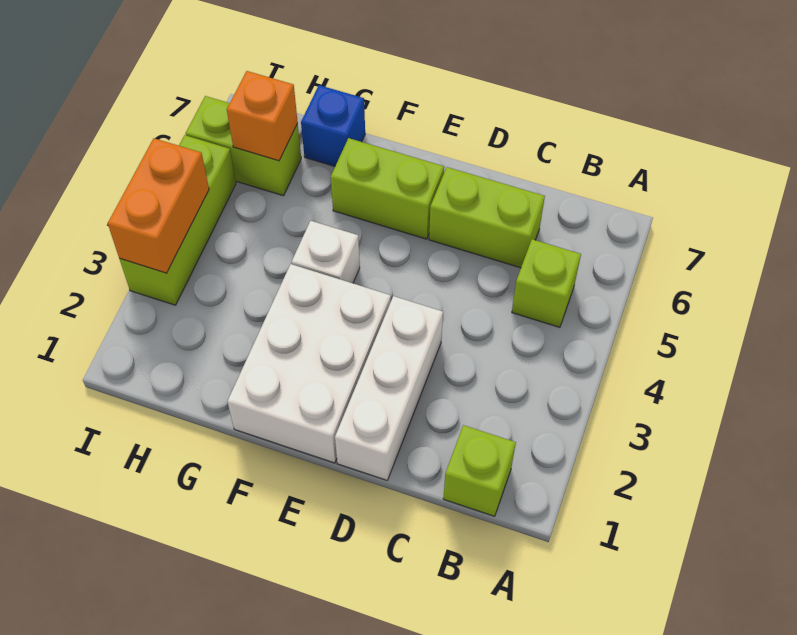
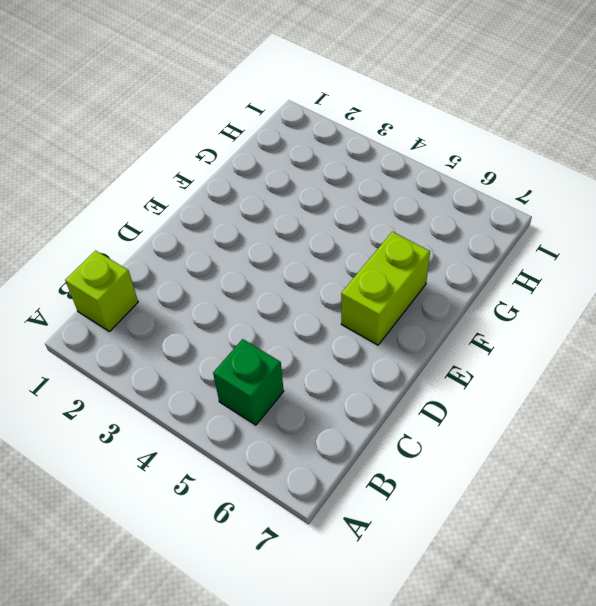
green 1x1 brick [213,339,284,425] -> lime 1x1 brick [512,239,581,327]
none -> lime 1x2 brick [429,167,545,268]
none -> white 1x3 brick [335,296,443,480]
none -> white 2x3 brick [227,264,391,463]

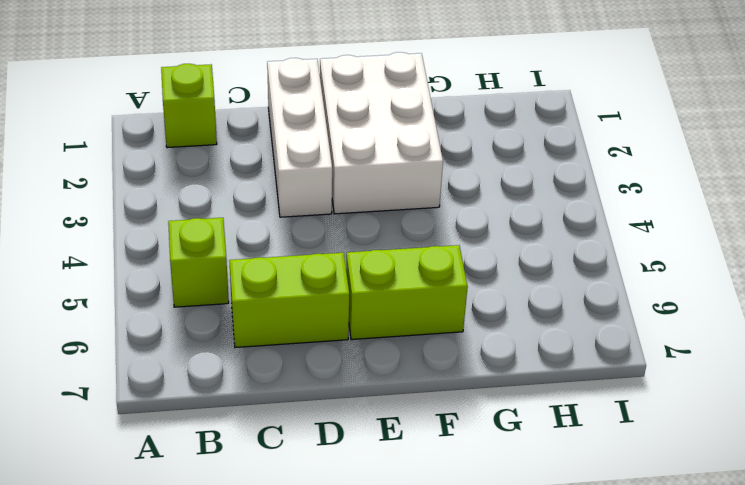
none -> white 1x1 brick [292,221,360,283]
none -> blue 1x1 brick [301,85,365,166]
none -> lime 1x2 brick [186,96,301,196]

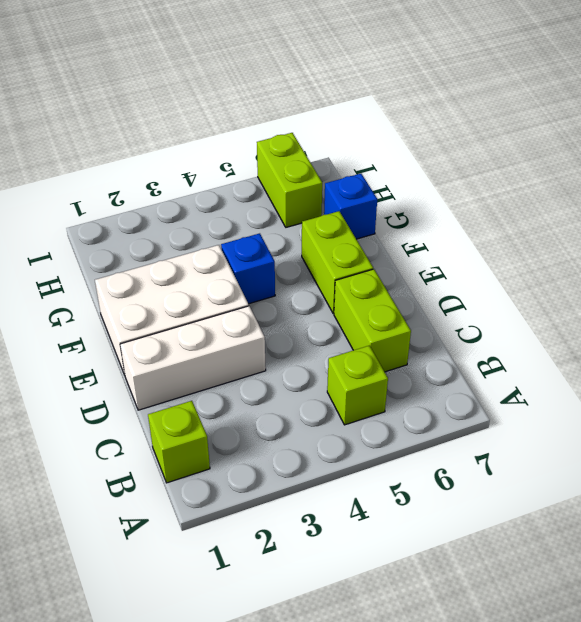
blue 1x1 brick [221,233,275,304] -> white 1x1 brick [292,221,360,283]
none -> lime 1x3 brick [120,135,236,305]
none -> orange 1x1 brick [227,71,298,161]
none -> orange 1x2 brick [108,138,209,273]

